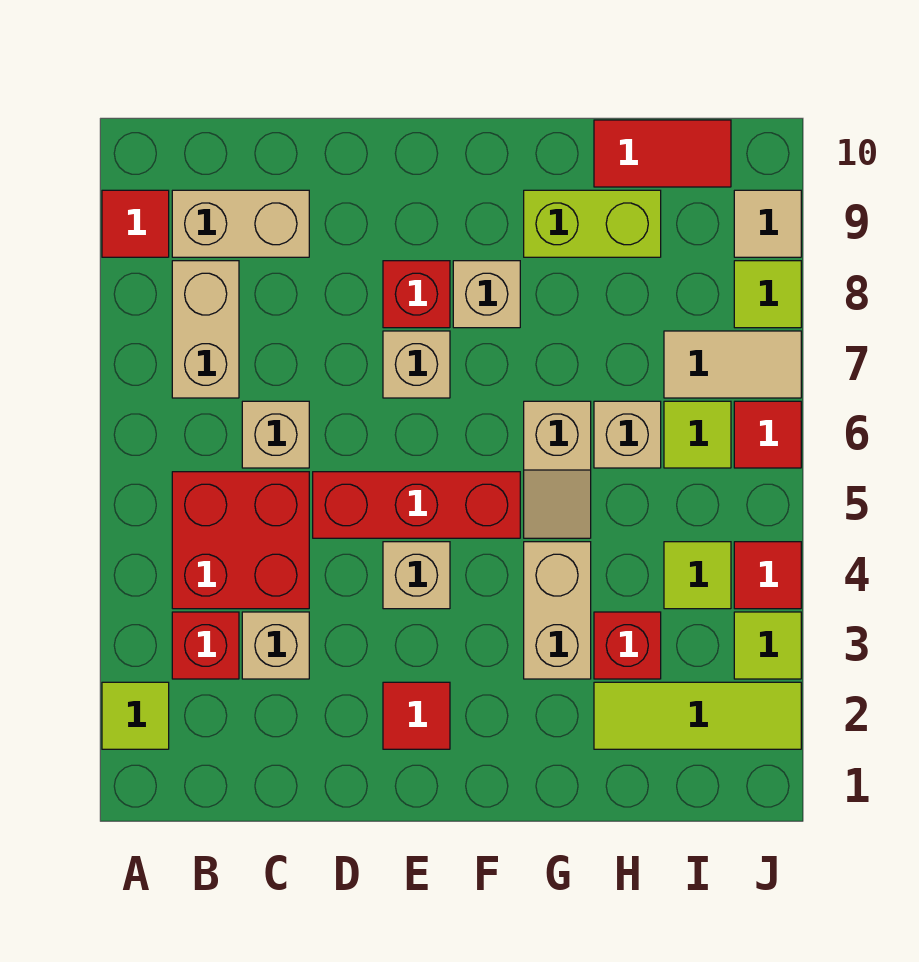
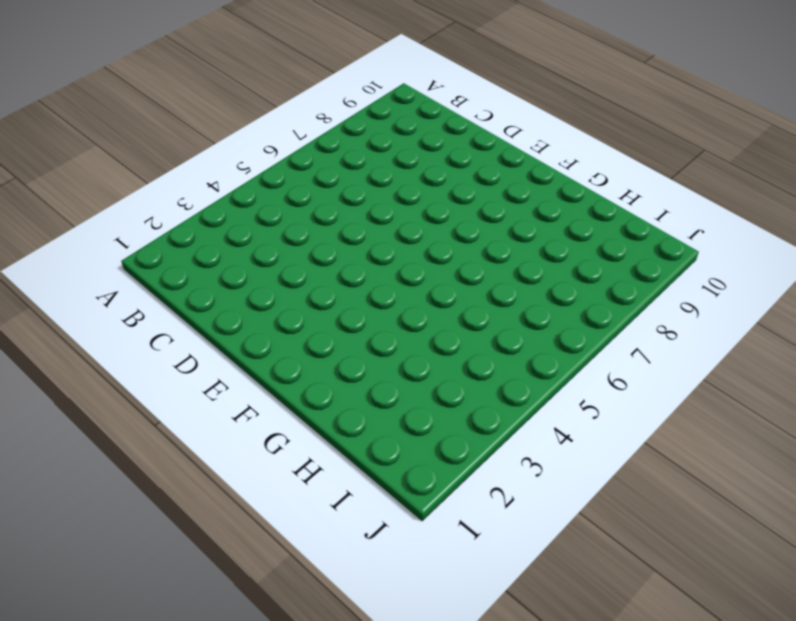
none -> lime 1x1 tile [102,682,169,749]
none -> red 1x1 tile [102,190,169,257]
none -> red 1x1 brick [172,612,239,679]

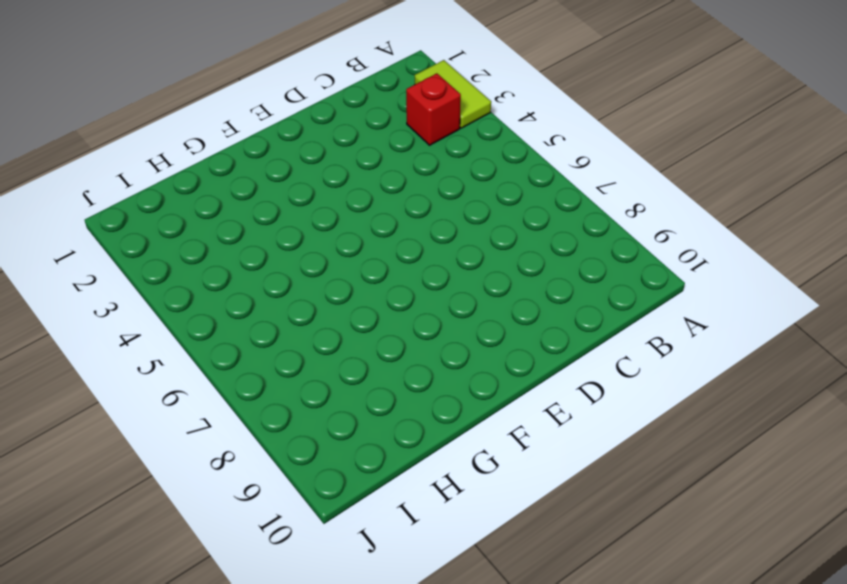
lime 1x2 tile [415,60,491,128] -> lime 1x1 tile [102,682,169,749]
none -> red 1x1 tile [102,190,169,257]
none -> red 2x2 brick [172,472,309,609]
none -> tan 1x2 brick [172,261,239,398]

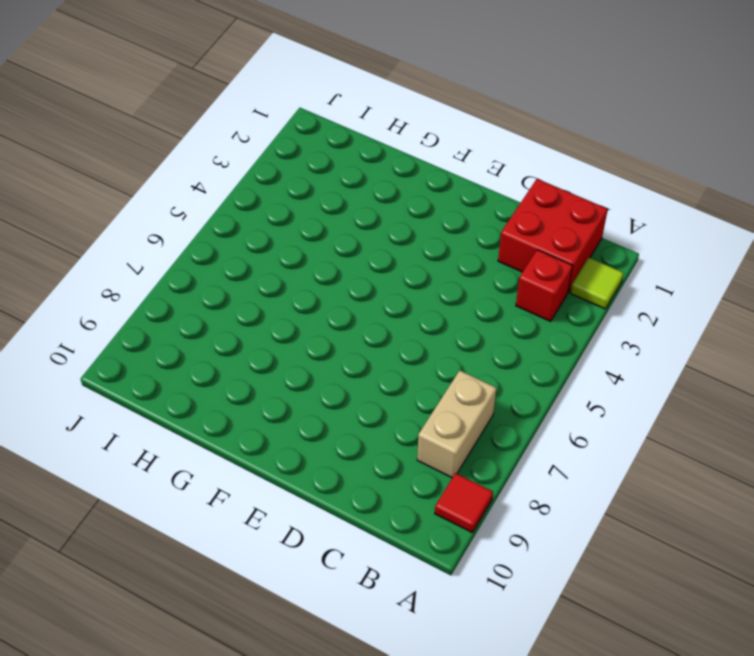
red 2x2 brick [498,179,608,292] -> red 2x2 brick moved to [172,472,309,609]
none -> tan 1x2 brick [172,190,309,257]
none -> tan 1x1 brick [242,612,309,679]
none -> tan 1x1 brick [242,401,309,468]

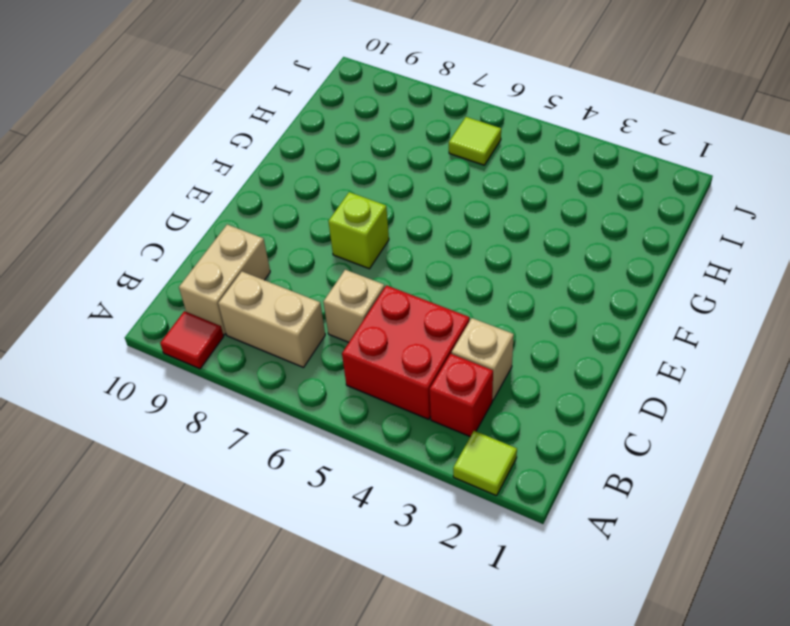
lime 1x1 brick [328,192,389,269] -> tan 1x1 brick [383,331,450,398]
none -> red 1x3 brick [313,472,520,538]
none -> red 1x1 tile [383,682,450,749]
none -> tan 1x1 brick [383,542,450,609]

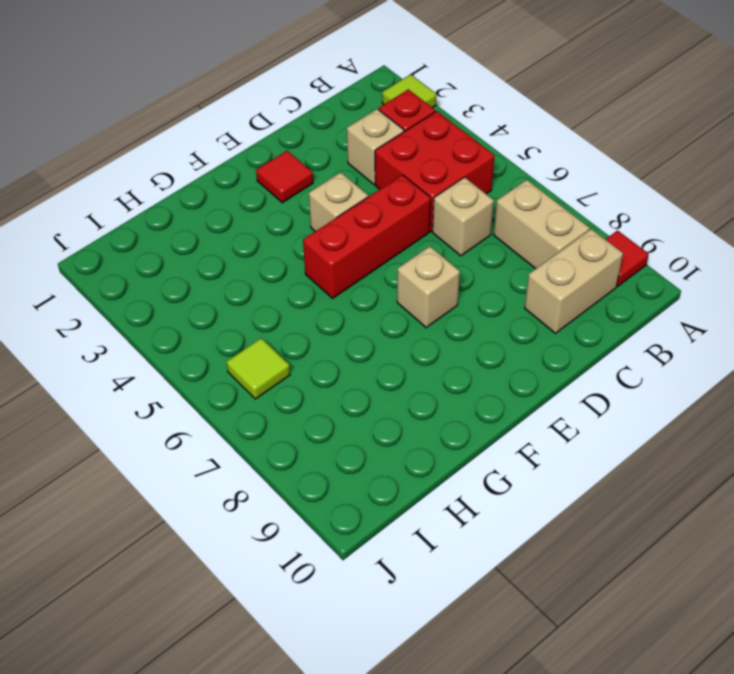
none -> red 1x1 brick [383,261,450,328]
none -> tan 1x1 brick [453,261,520,328]
none -> tan 1x2 brick [524,542,591,679]

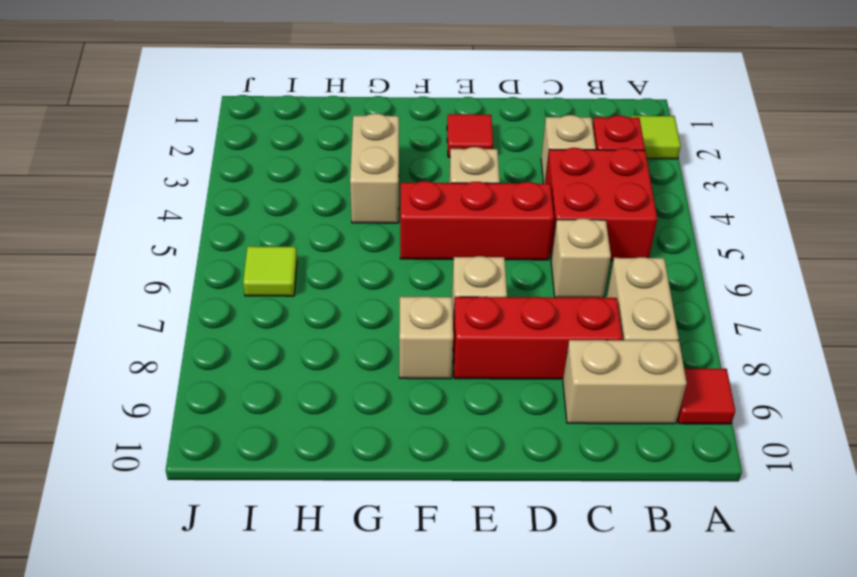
red 1x3 brick [453,297,622,379] -> red 1x1 brick [383,261,450,328]
none -> tan 1x2 slope [524,401,591,538]
none -> lime 1x2 brick [524,190,661,257]
none -> lime 1x3 tile [594,682,801,749]

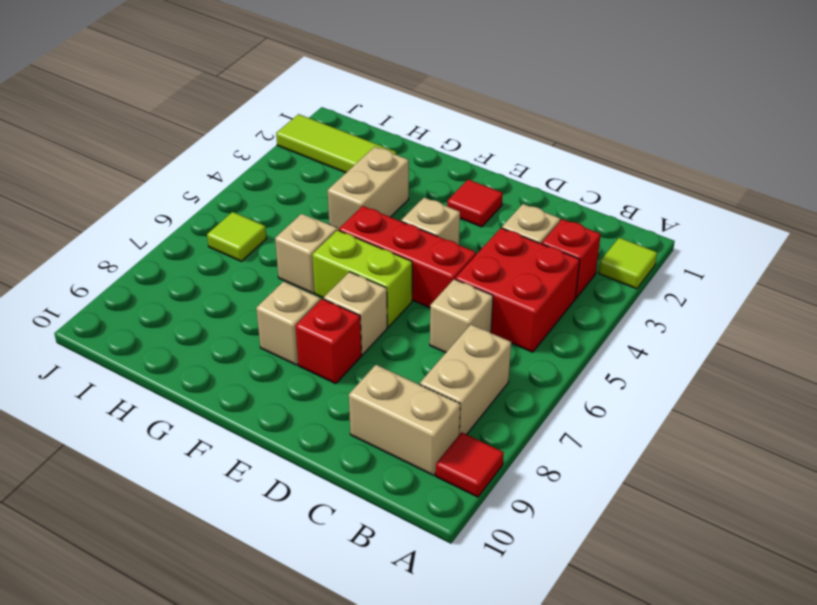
lime 1x2 brick [312,230,412,327] -> lime 1x2 brick moved to [524,190,661,257]
none -> red 1x1 brick [594,612,661,679]
none -> tan 1x1 brick [594,401,661,468]
none -> red 1x2 tile [594,120,731,187]

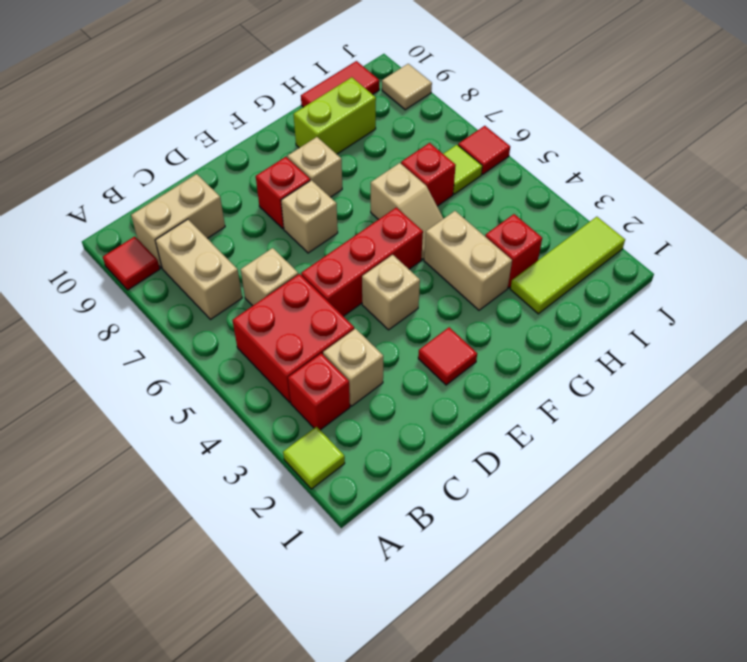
red 1x1 brick [401,143,456,206] -> tan 1x1 brick [594,401,661,468]
none -> lime 1x1 tile [664,542,731,609]
none -> tan 1x2 tile [664,331,801,398]
none -> lime 1x1 tile [734,612,801,679]

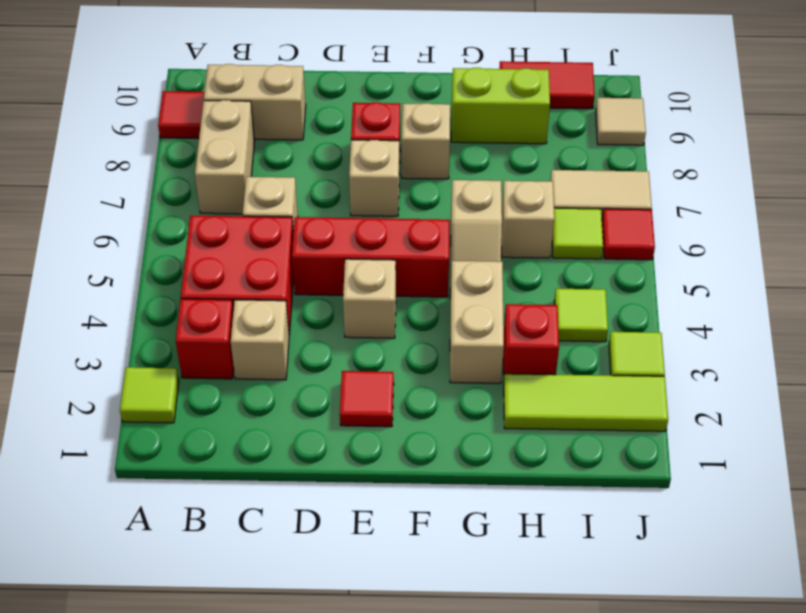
none -> red 1x1 tile [734,542,801,609]
none -> lime 1x1 tile [734,261,801,328]

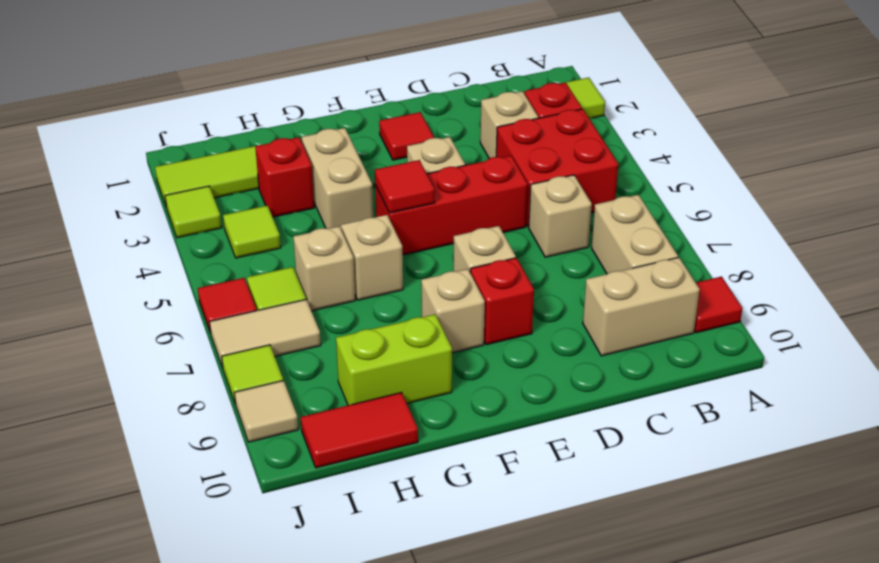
red 1x1 tile [375,160,435,213] -> red 1x1 tile moved to [734,542,801,609]

